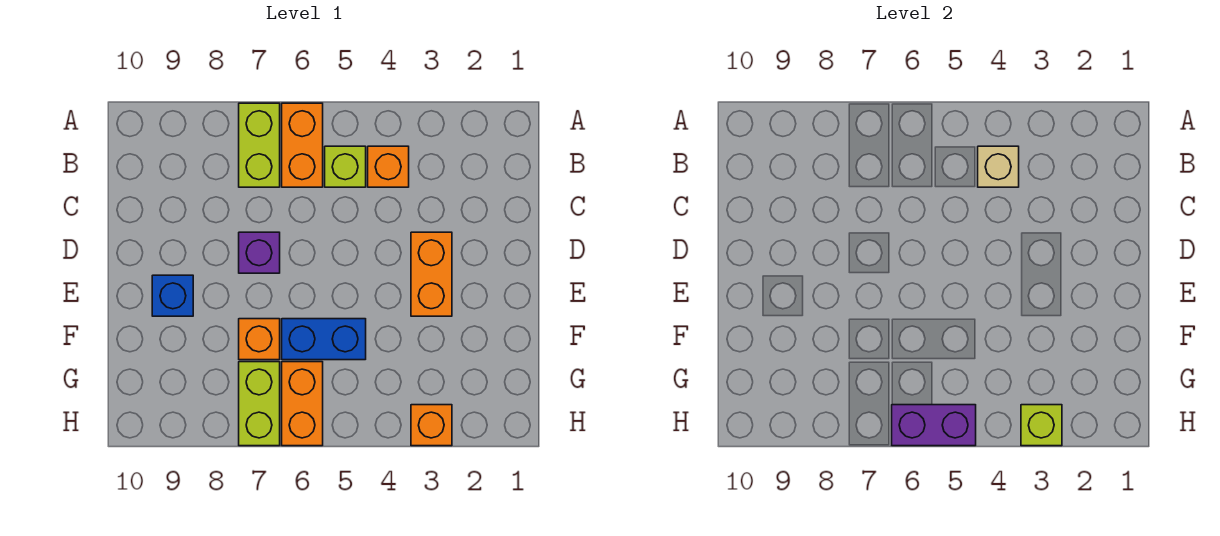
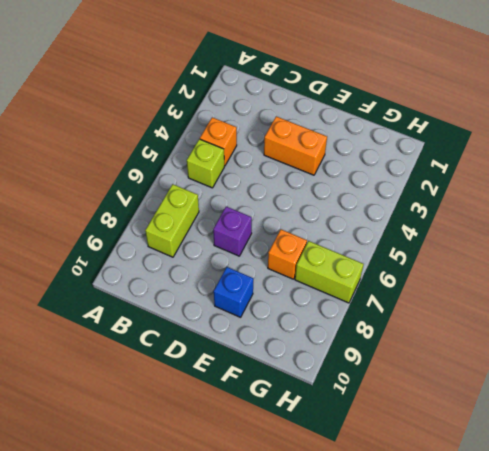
lime 1x2 brick [145,184,199,257] -> lime 1x2 brick turned to [239,103,280,187]
none -> orange 1x2 brick [282,103,323,187]
none -> blue 1x2 brick [282,319,366,360]
none -> orange 1x2 brick [282,362,323,446]

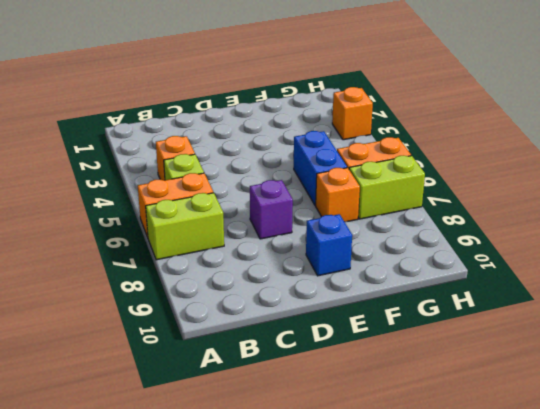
none -> orange 1x2 brick [411,232,452,316]
none -> tan 1x1 brick [978,146,1019,187]
none -> lime 1x1 brick [1021,405,1062,446]

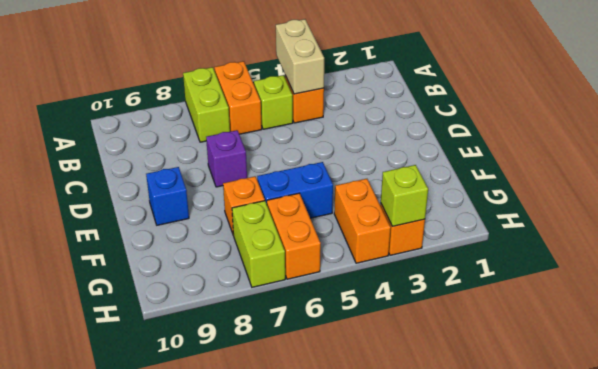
tan 1x2 brick [276,19,324,94] -> tan 1x1 brick [978,146,1019,187]
orange 1x2 brick [334,179,391,263] -> orange 1x2 brick moved to [411,232,452,316]
none -> purple 1x2 brick [892,405,976,446]

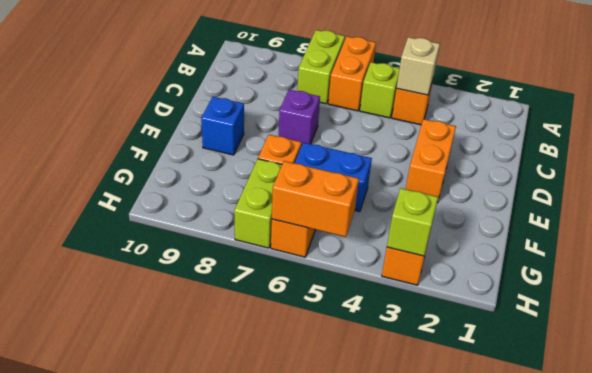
orange 1x2 brick [272,161,359,237] -> purple 1x2 brick [892,405,976,446]

